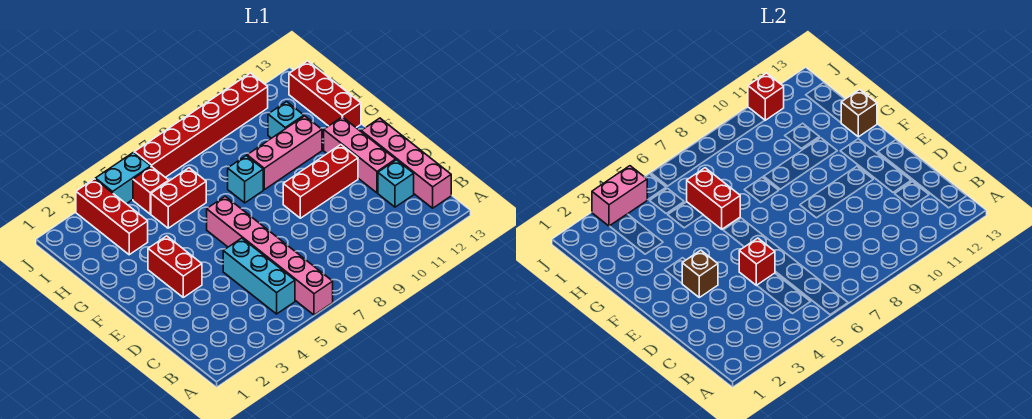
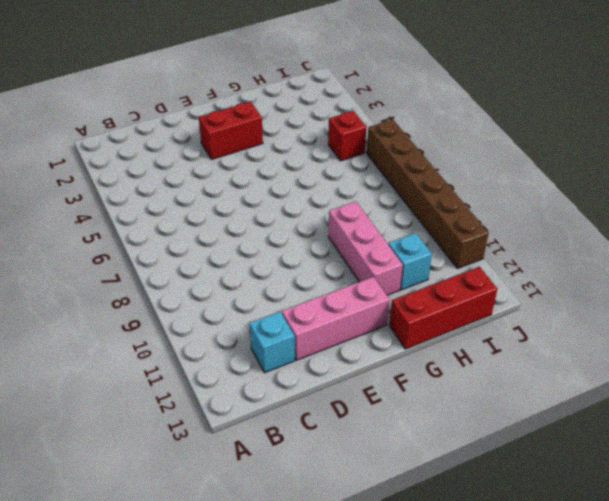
brown 1x6 brick [367,119,488,268] -> red 1x6 brick [134,73,268,177]
none -> pink 1x6 brick [207,196,333,315]
none -> cyan 1x3 brick [223,238,295,314]
none -> pink 1x4 brick [361,118,451,208]

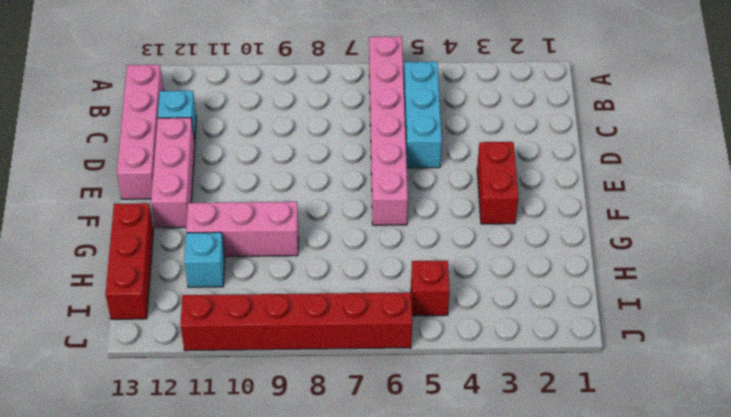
none -> red 1x3 brick [283,145,358,218]
none -> cyan 1x1 brick [228,156,263,203]
none -> red 1x3 brick [76,179,148,255]

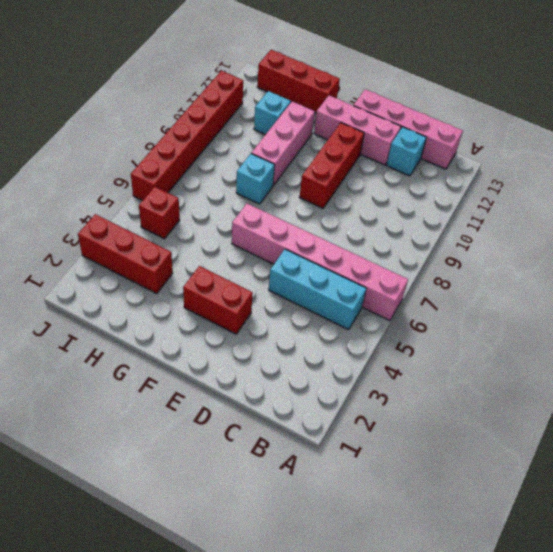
none -> red 1x2 brick [151,168,206,228]
none -> cyan 1x2 brick [95,152,151,204]
none -> red 1x1 brick [739,238,775,285]

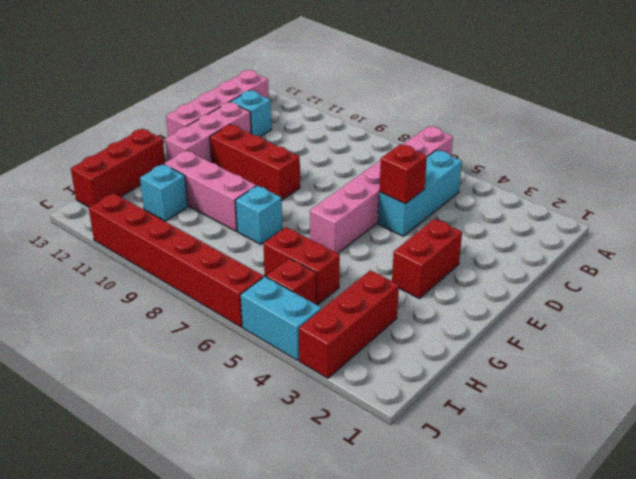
none -> brown 1x1 brick [682,250,718,297]
none -> red 1x2 brick [687,168,740,229]
none -> brown 1x1 brick [841,90,877,137]

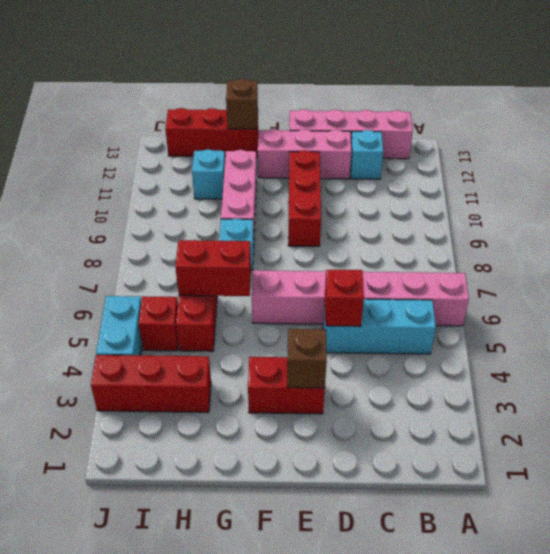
none -> red 1x6 brick [134,73,268,177]
none -> pink 1x2 brick [592,166,647,226]
none -> red 1x1 brick [748,73,784,120]

